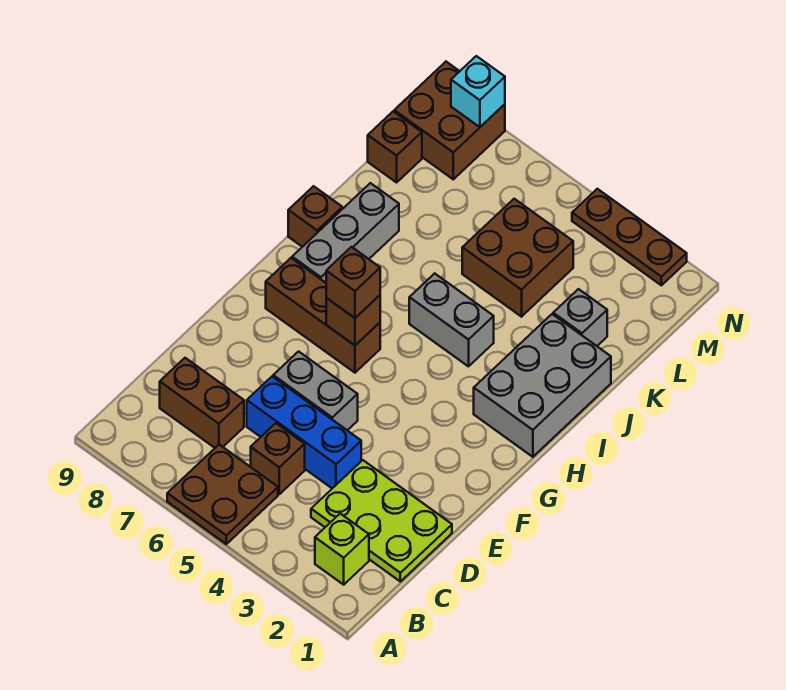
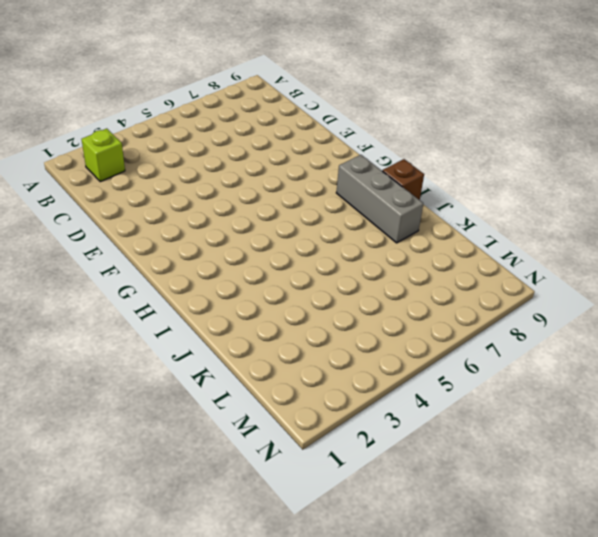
none -> brown 2x2 plate [167,445,278,544]
none -> lime 2x3 plate [311,460,452,581]
none -> brown 1x1 brick [251,423,305,494]

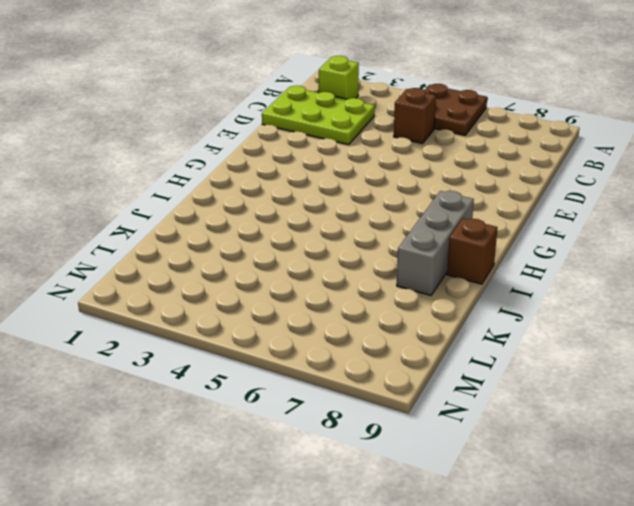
none -> brown 1x2 brick [160,358,244,448]
none -> blue 1x3 brick [247,377,361,488]
none -> grey 1x2 brick [273,352,358,430]

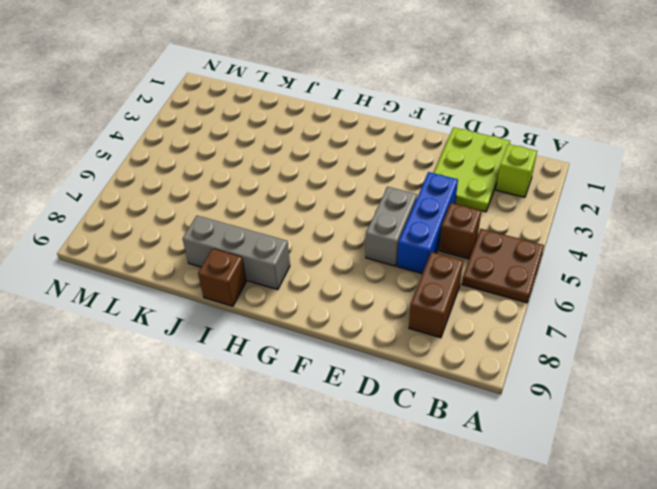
none -> brown 1x3 brick [266,258,380,373]
none -> grey 2x3 brick [474,314,611,457]
none -> grey 1x2 brick [409,273,494,366]

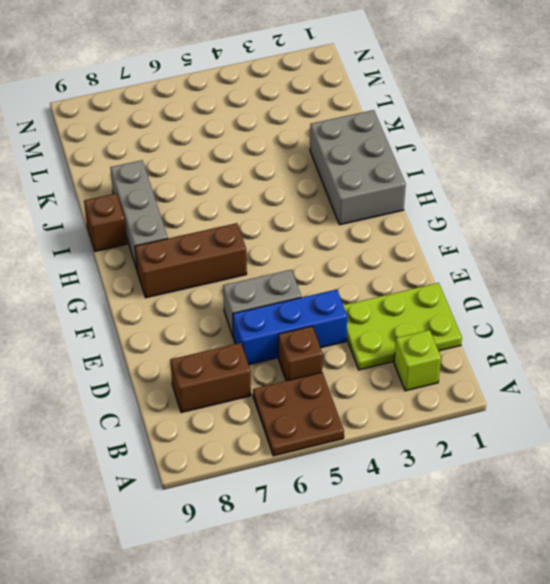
none -> grey 1x2 brick [409,273,494,366]
none -> grey 1x1 brick [553,289,607,346]
none -> brown 2x2 brick [462,199,573,317]

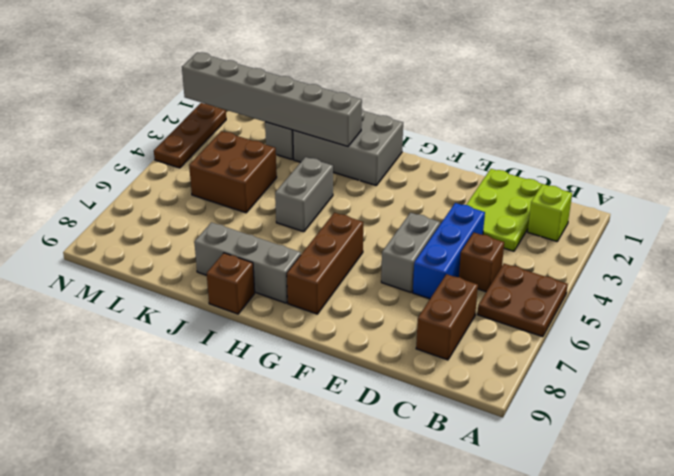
grey 1x6 brick [182,52,362,147] -> none
none -> brown 1x1 brick [368,112,422,182]
none -> brown 2x2 brick [394,62,505,179]
none -> brown 1x1 brick [326,295,380,345]

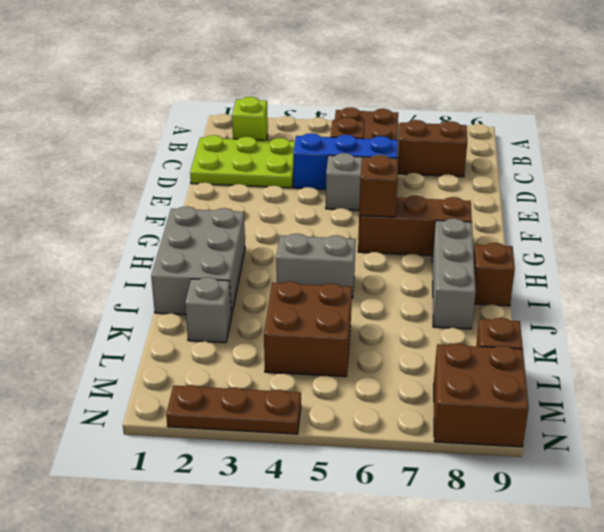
none -> cyan 1x1 brick [451,56,505,127]
none -> brown 1x1 brick [326,247,380,318]

